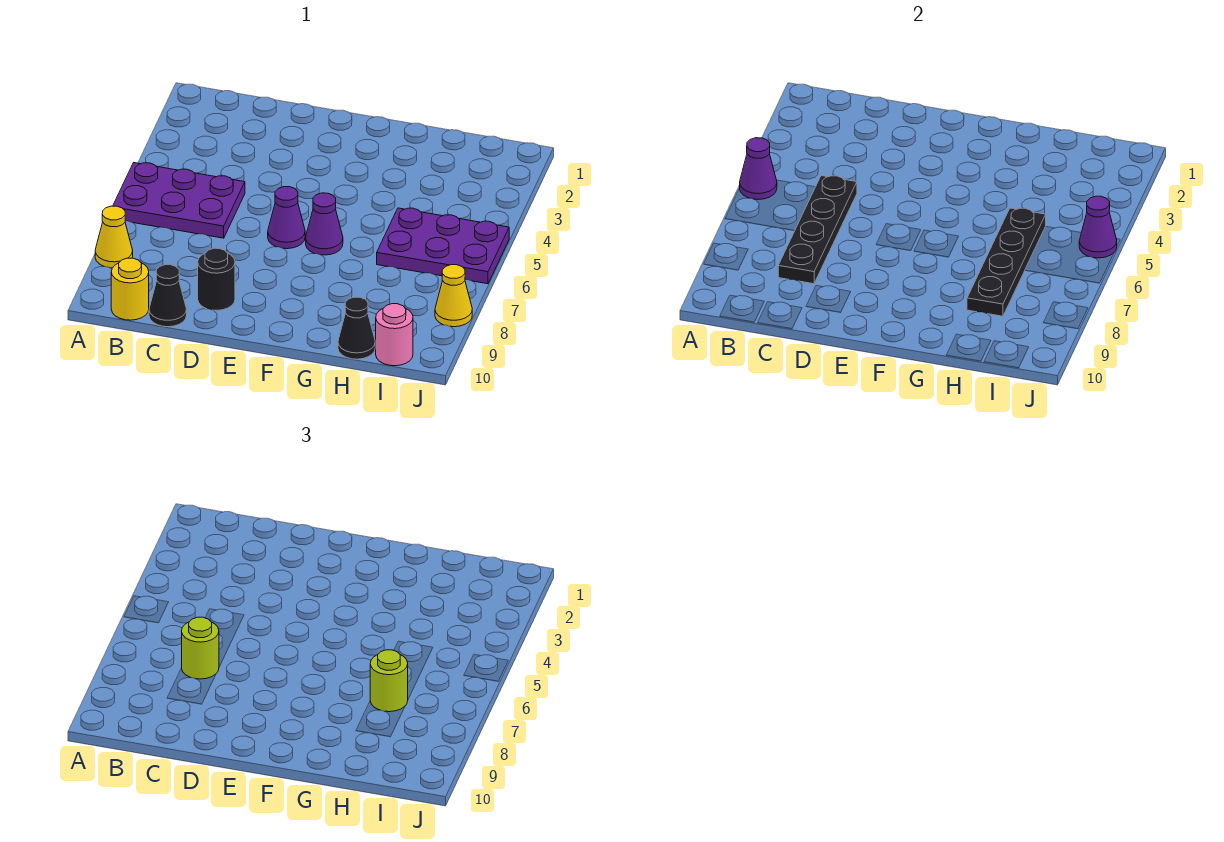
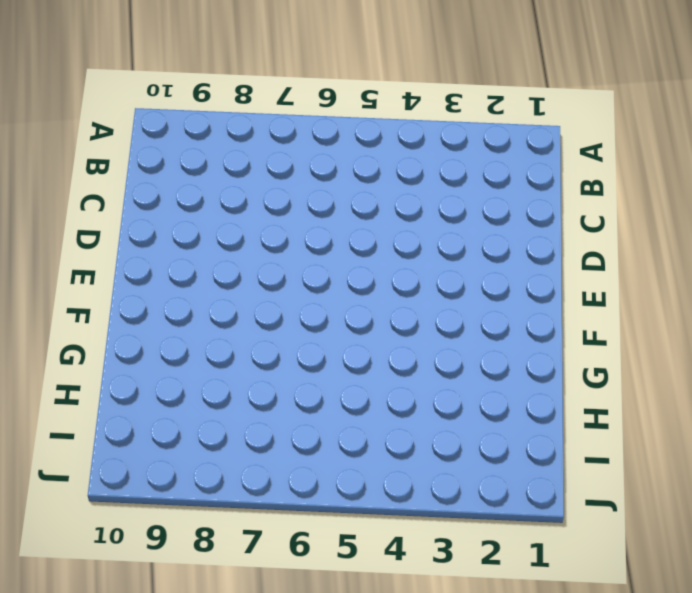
none -> purple 2x3 plate [113,163,245,238]
none -> yellow 1x1 cone [95,206,133,268]
none -> yellow 1x1 round brick [111,258,149,320]

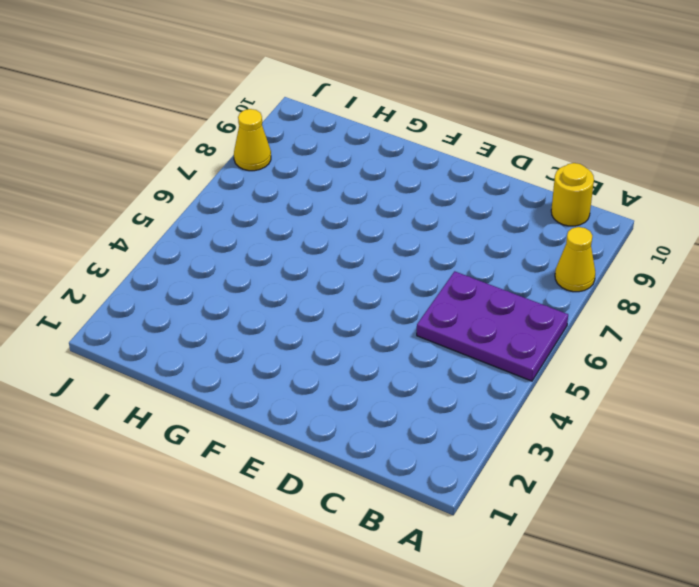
none -> black 1x1 cone [149,265,187,327]
none -> black 1x1 round brick [198,248,235,310]
none -> purple 1x1 cone [268,187,305,249]

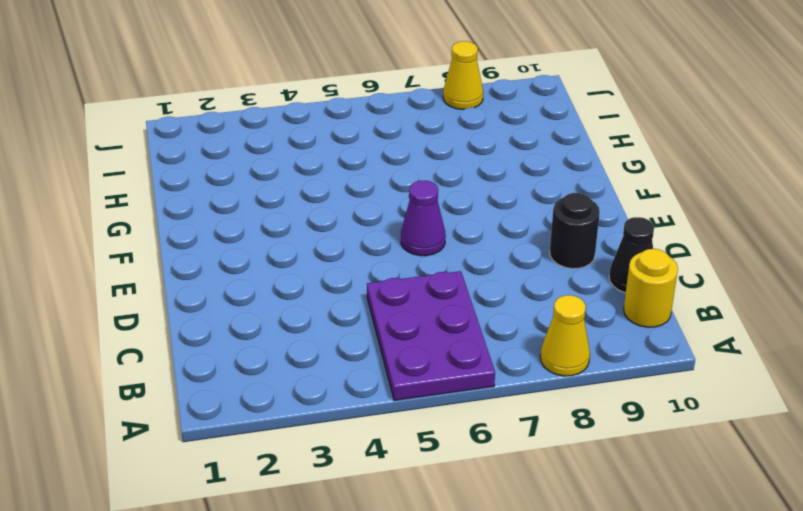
none -> purple 1x1 cone [306,193,343,255]
none -> purple 2x3 plate [377,208,509,284]
none -> black 1x1 cone [338,297,375,359]

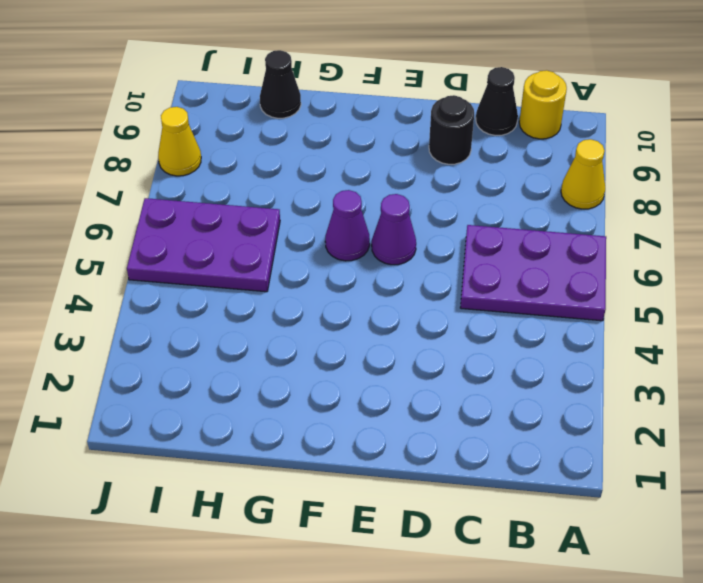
none -> pink 1x1 round brick [376,304,413,366]
none -> purple 1x1 cone [740,138,777,199]
none -> black 1x4 plate [778,176,857,284]

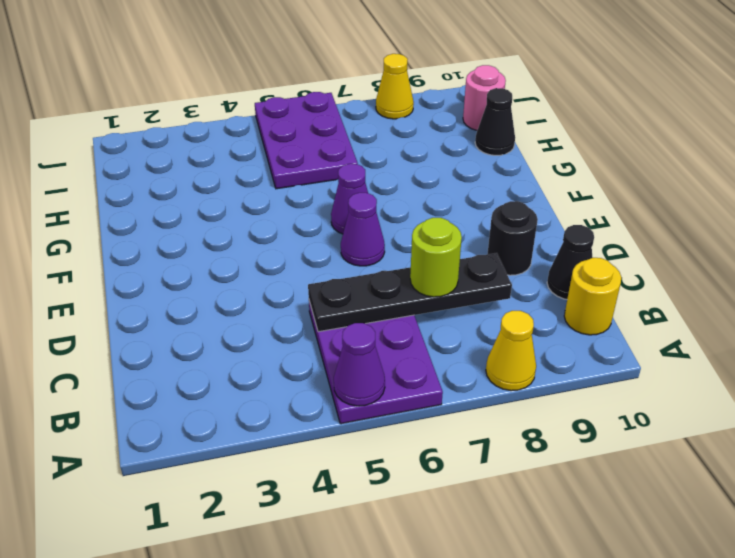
none -> black 1x4 plate [967,208,1046,316]
none -> purple 1x1 cone [1079,196,1117,258]
none -> lime 1x1 round brick [370,650,408,712]

